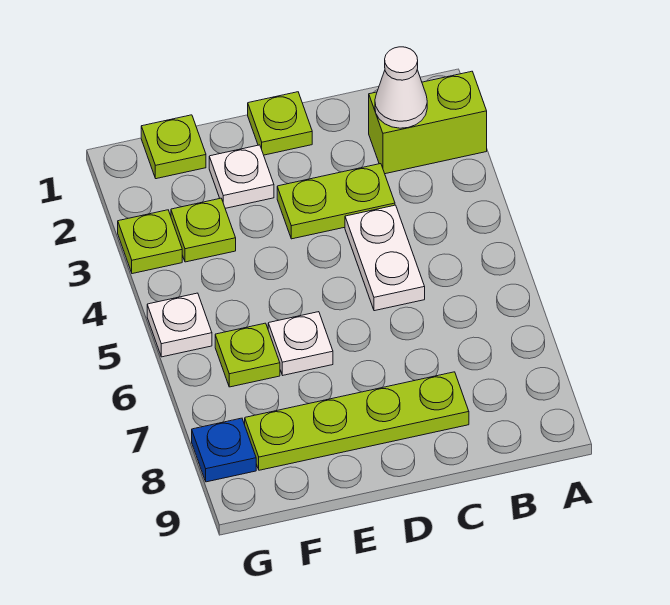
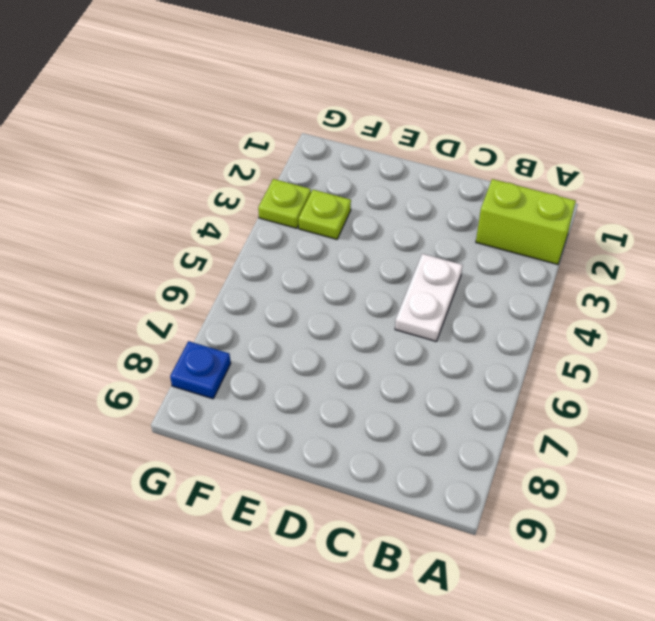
none -> lime 1x2 plate [277,164,395,239]
none -> lime 1x4 plate [245,372,469,470]
none -> lime 1x1 plate [248,92,312,155]

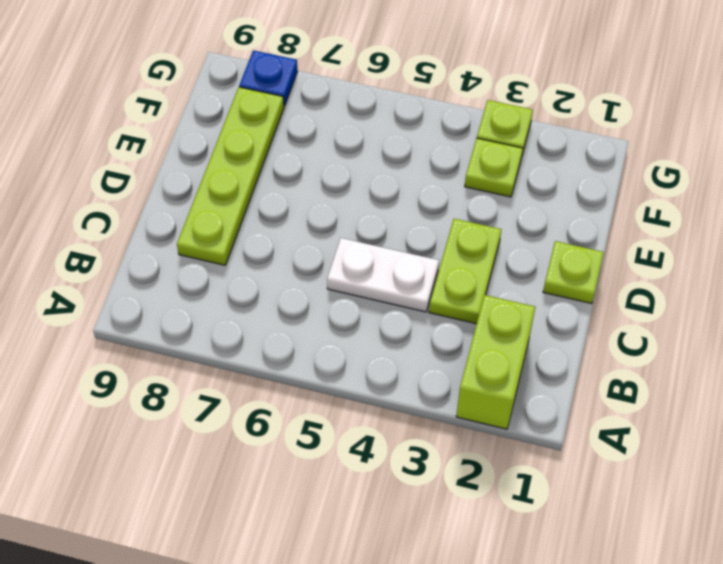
none -> white 1x1 plate [209,145,274,208]
none -> white 1x1 plate [268,312,333,375]
none -> lime 1x1 plate [141,115,206,179]

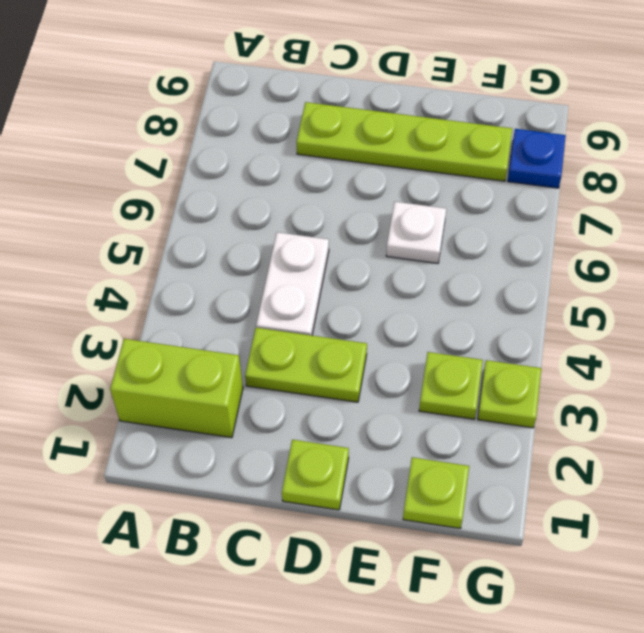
none -> white 1x1 plate [209,145,274,208]
none -> lime 1x1 plate [215,323,280,387]
none -> white 1x1 plate [147,293,212,357]

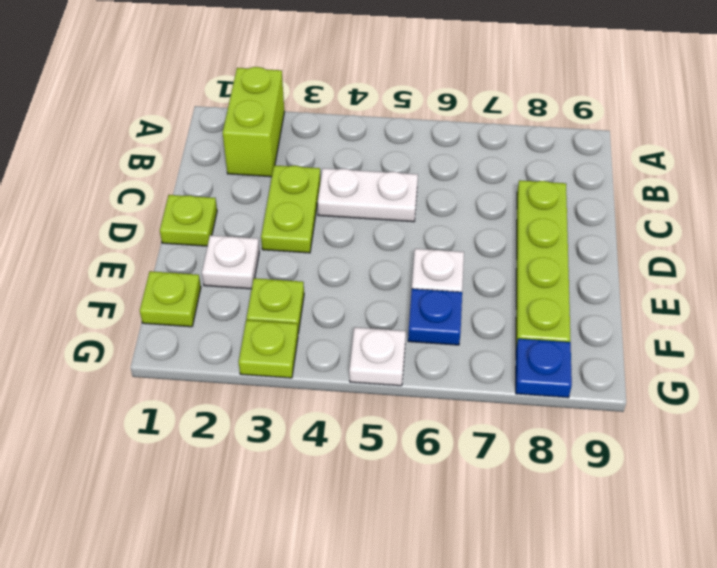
blue 1x1 plate [408,289,462,345] -> lime 1x1 plate [215,323,280,387]
none -> white 1x1 cone [375,47,427,128]

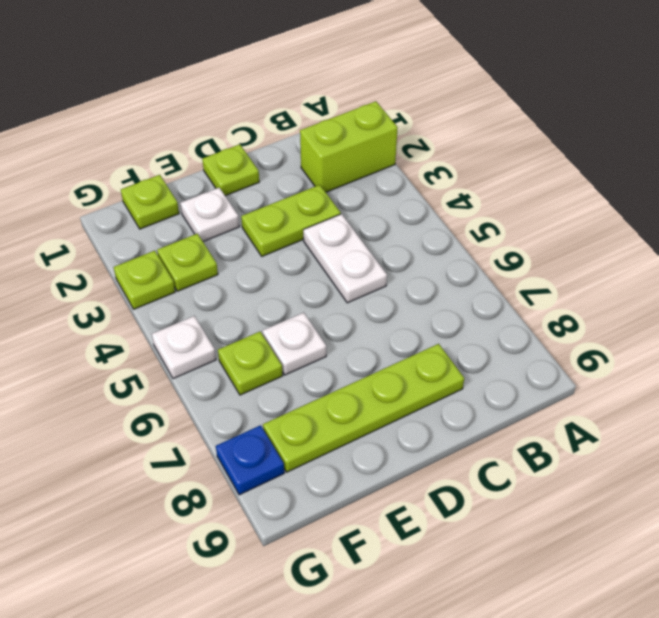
none -> white 1x1 cone [375,47,427,128]

